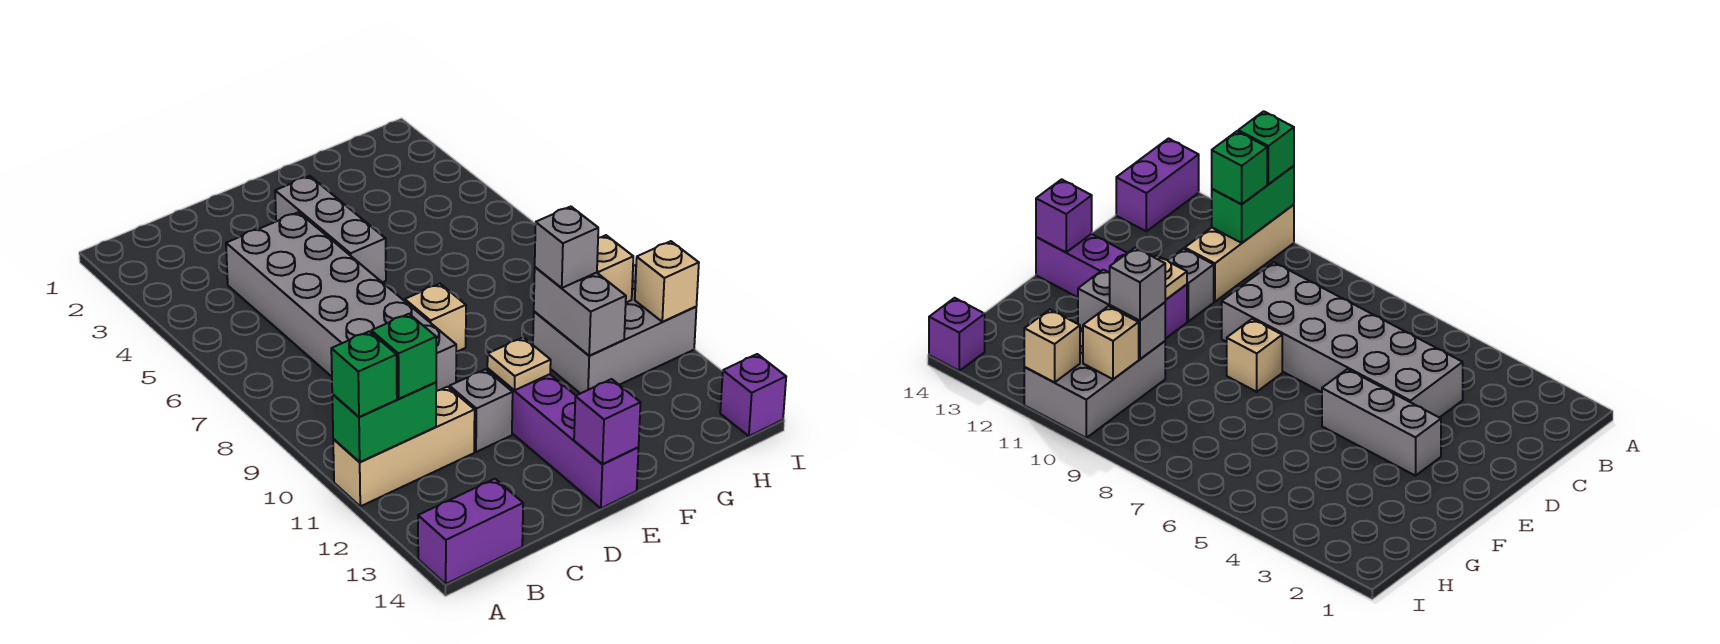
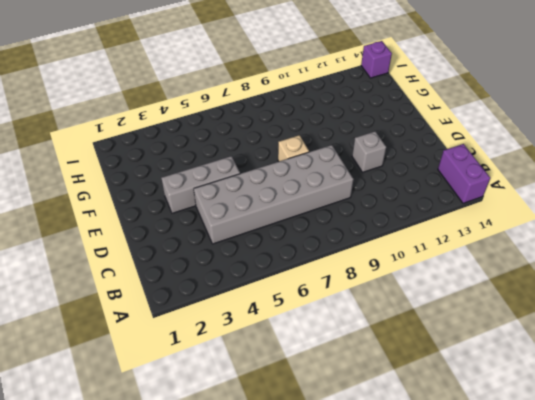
none -> tan 1x3 brick [333,387,475,506]
none -> purple 1x4 brick [487,369,639,508]
none -> grey 2x3 brick [533,265,696,394]

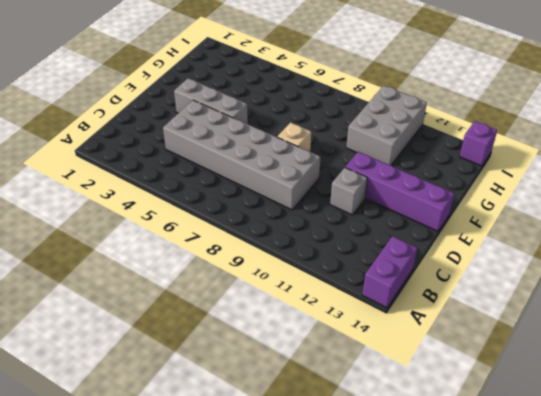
none -> tan 1x3 brick [333,387,475,506]
none -> green 1x2 brick [332,382,436,462]
none -> tan 1x1 plate [487,337,551,390]

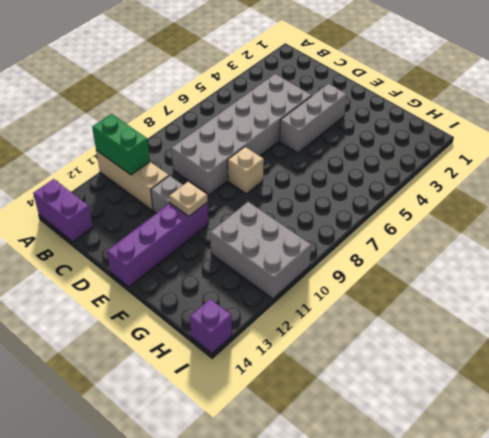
none -> purple 1x1 brick [574,379,641,464]
none -> grey 1x2 brick [534,267,626,356]
none -> tan 1x1 brick [597,235,633,302]

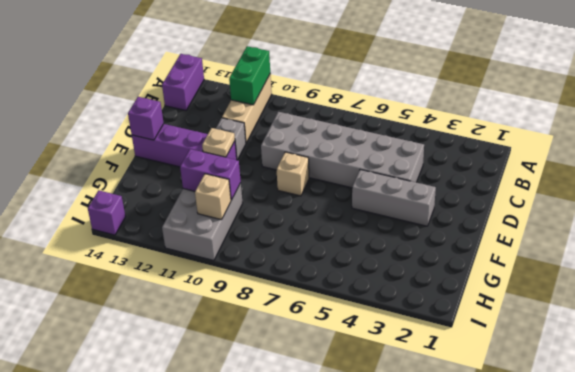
purple 1x2 brick [180,149,241,200] -> grey 1x2 brick [534,267,626,356]
none -> tan 1x1 brick [635,241,699,322]
none -> green 1x1 brick [331,331,397,417]
none -> green 1x1 brick [371,314,436,399]

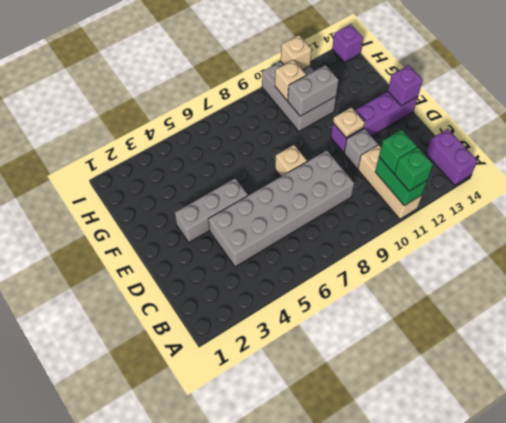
none -> grey 1x1 brick [535,207,598,288]

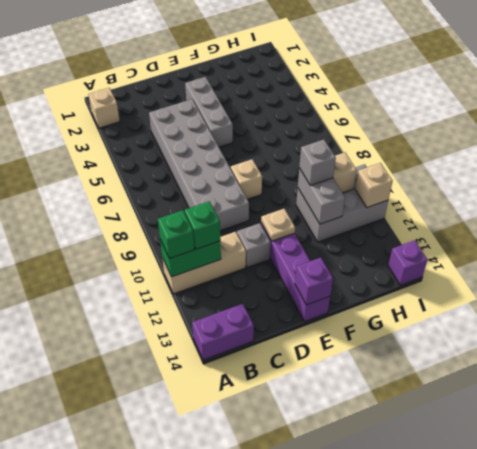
tan 1x1 brick [88,88,120,128] -> none

